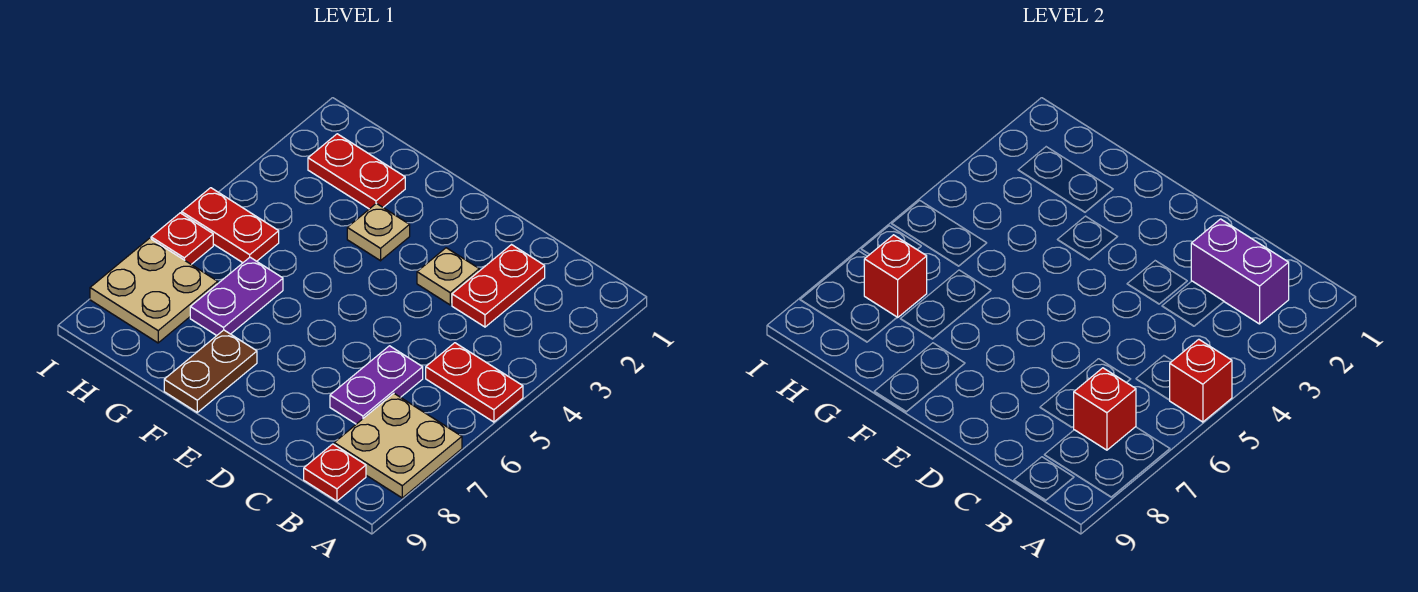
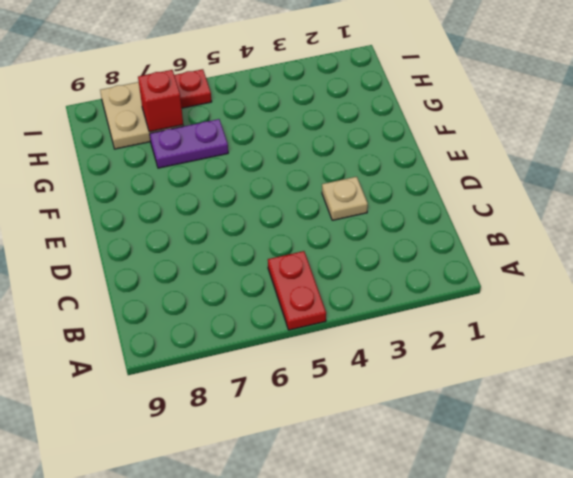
none -> tan 2x2 plate [334,393,462,498]
none -> red 1x1 plate [304,444,366,501]
none -> red 1x2 plate [452,245,545,327]

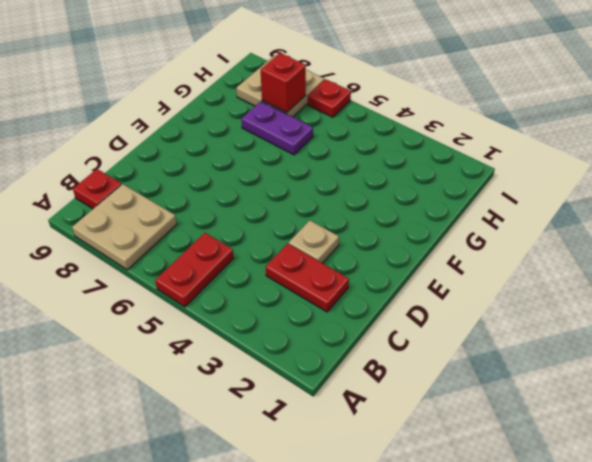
none -> purple 1x2 plate [330,346,423,424]
none -> tan 1x1 plate [347,203,410,261]
none -> brown 1x2 plate [164,330,257,412]

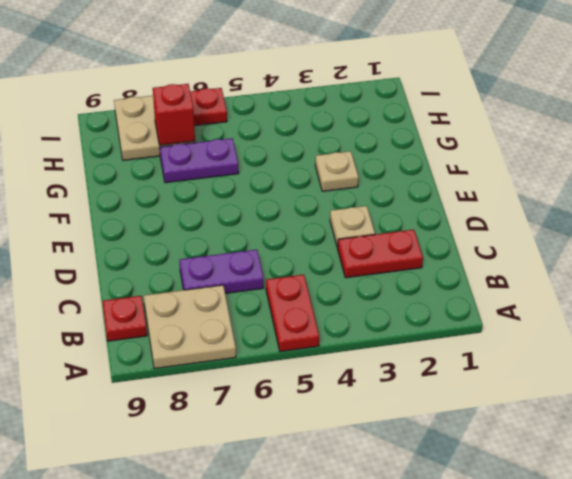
none -> brown 1x2 plate [164,330,257,412]
none -> red 1x2 plate [308,134,405,209]
none -> red 1x2 plate [182,188,279,263]

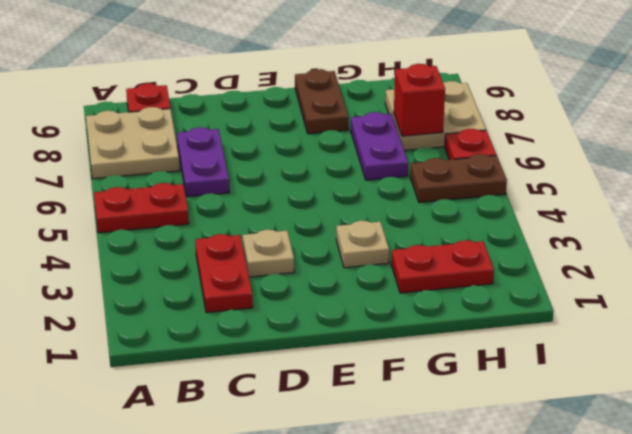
brown 1x2 plate [410,154,507,203] -> red 1x2 plate [182,188,279,263]
none -> red 1x1 brick [1170,339,1232,422]
none -> purple 1x2 brick [1191,219,1289,324]
none -> red 1x1 brick [1073,368,1136,450]

